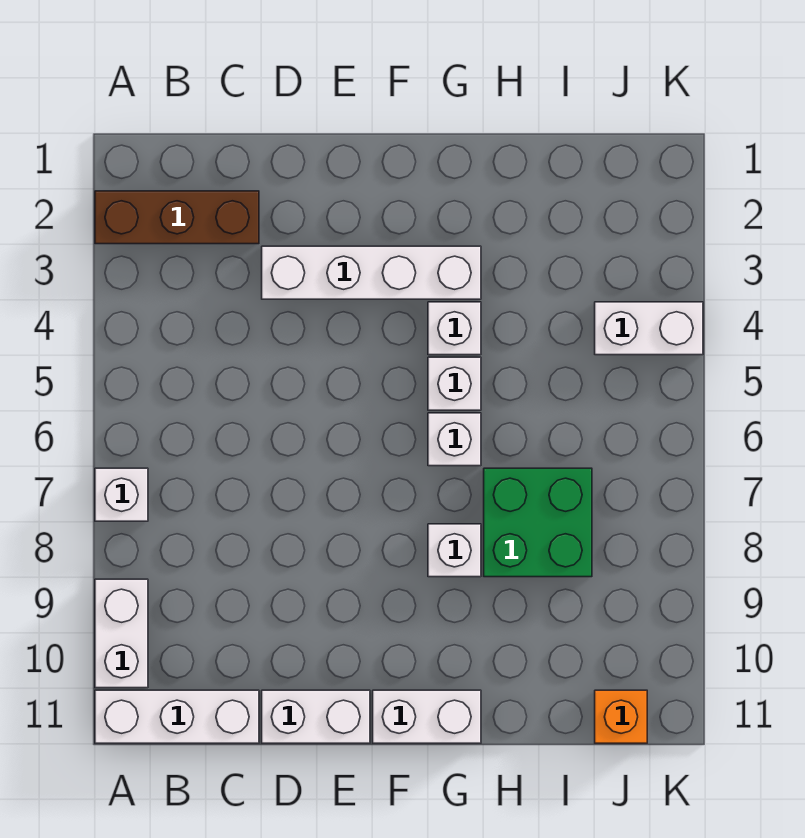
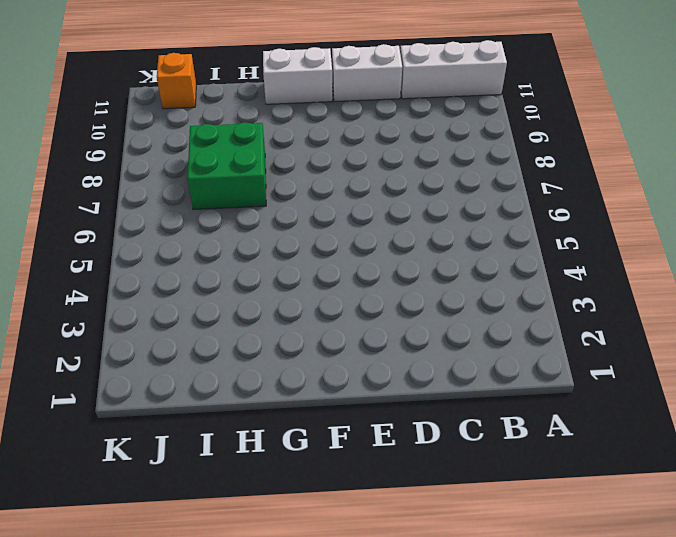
none -> brown 1x3 brick [95,191,259,244]
none -> white 1x1 brick [95,468,148,521]
none -> white 1x2 brick [95,579,148,688]

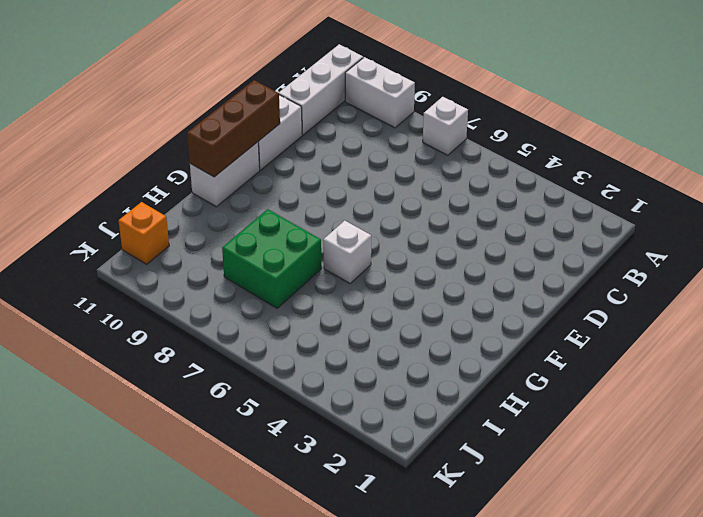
brown 1x3 brick [187,80,280,177] -> brown 1x3 brick moved to [95,191,259,244]
none -> white 1x4 brick [262,246,481,299]
none -> white 1x1 brick [428,302,481,355]
none -> white 1x1 brick [428,357,481,410]

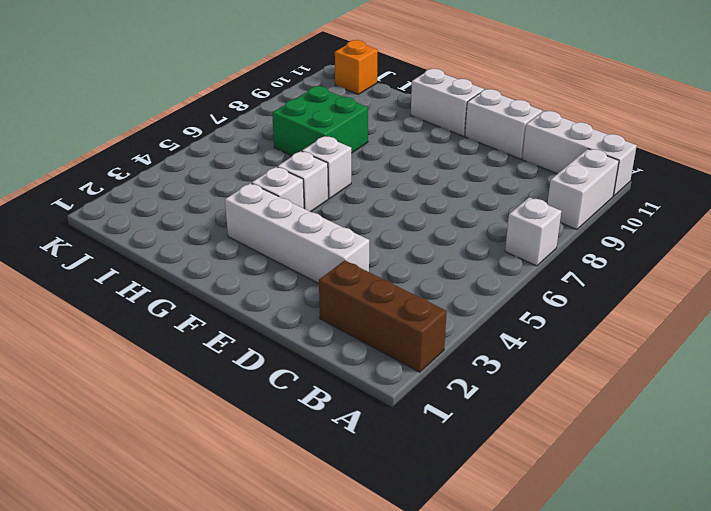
none -> white 1x1 brick [428,524,481,577]
none -> white 1x2 brick [595,302,703,355]

